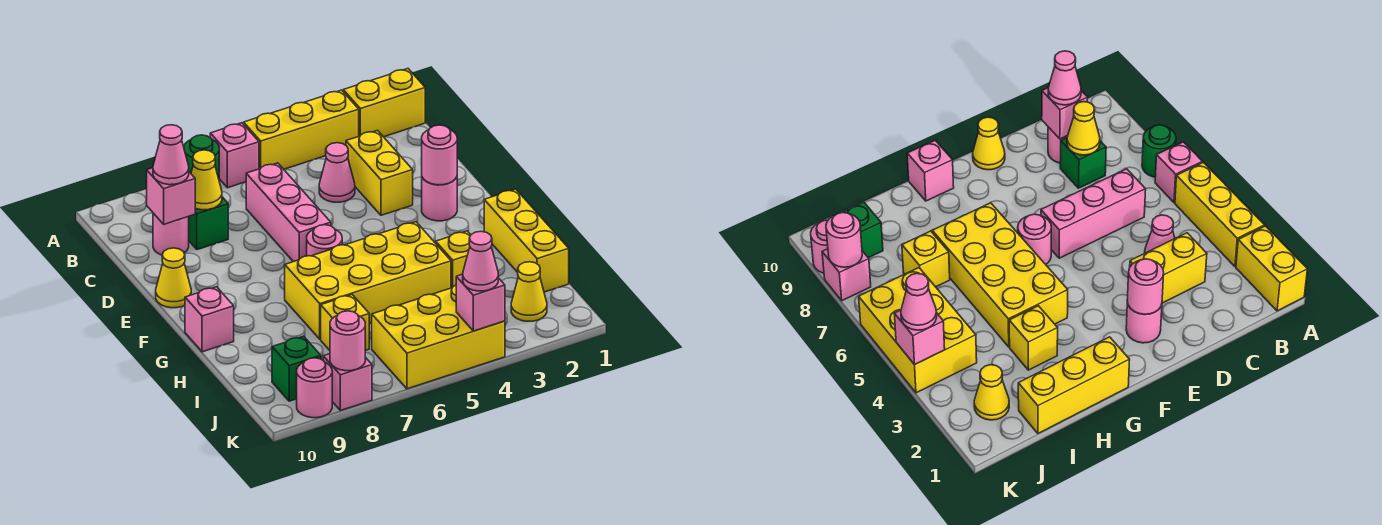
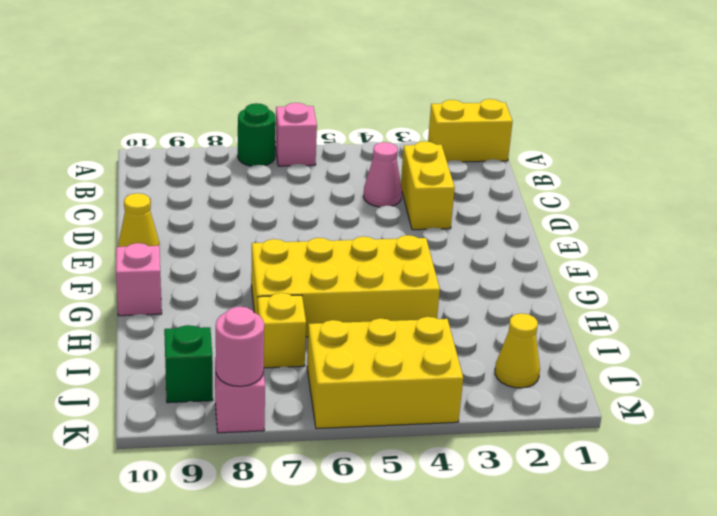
none -> yellow 1x3 brick [244,90,359,169]
none -> pink 1x3 brick [246,163,331,262]
none -> green 1x1 brick [189,197,228,250]

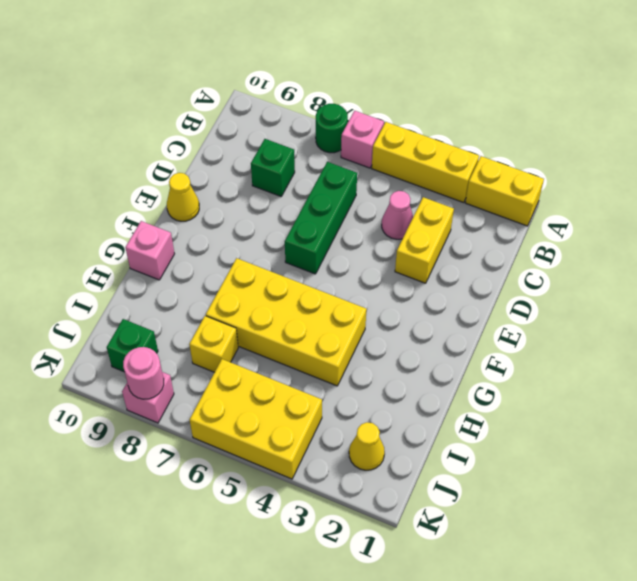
green 1x3 brick [285,162,357,274] -> pink 1x3 brick [246,163,331,262]
none -> pink 1x1 round brick [153,213,189,255]
none -> pink 1x1 round brick [422,177,457,221]
none -> pink 1x1 round brick [307,225,342,256]

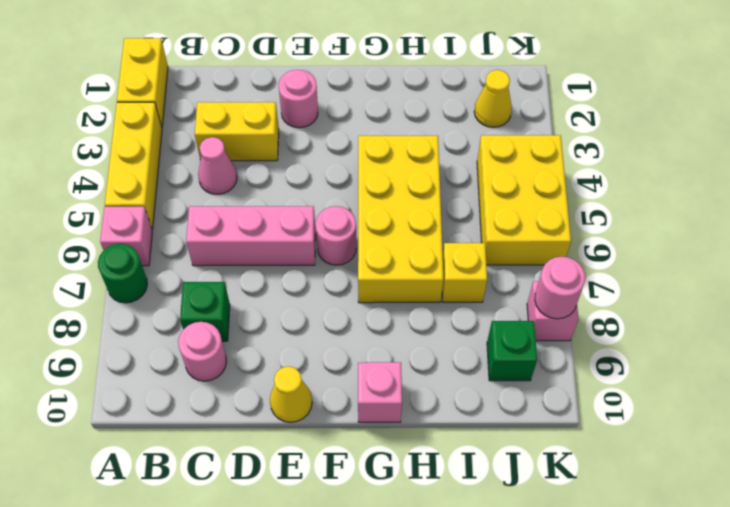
none -> yellow 1x3 brick [484,189,569,292]
none -> yellow 1x1 brick [436,231,471,288]
none -> pink 1x1 round brick [297,358,332,418]

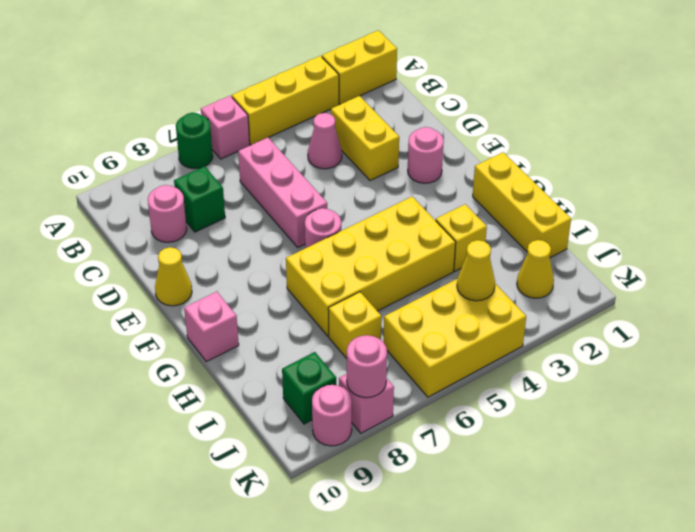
yellow 1x1 cone [457,240,495,301] -> yellow 1x1 cone moved to [191,150,222,210]
none -> pink 1x1 brick [147,168,195,224]
none -> pink 1x1 round brick [422,125,457,185]
none -> pink 1x1 brick [456,274,505,331]

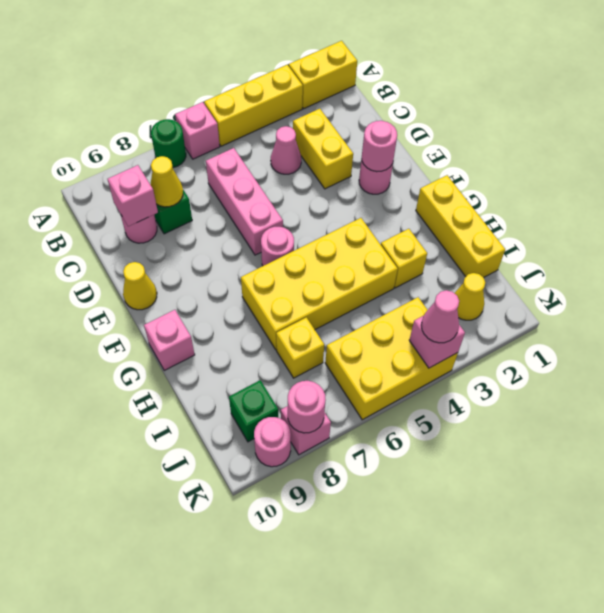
none -> pink 1x1 cone [153,125,189,185]

